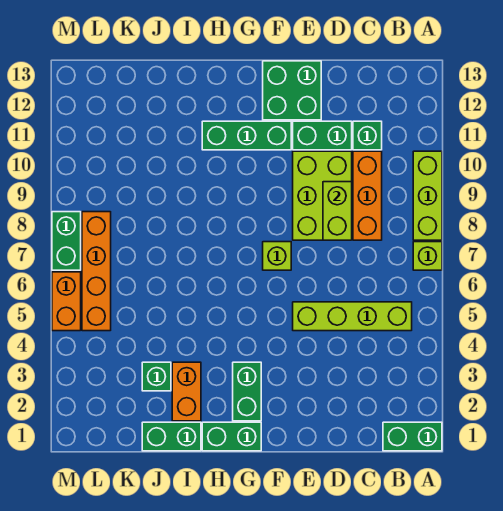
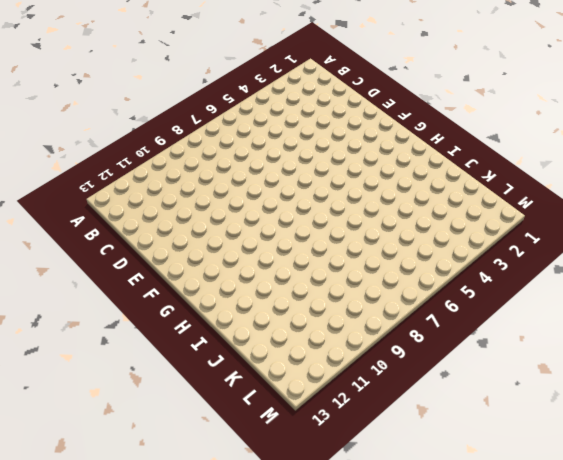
none -> green 1x2 brick [383,422,442,451]
none -> lime 1x1 brick [413,242,442,270]
none -> lime 1x3 brick [413,151,442,240]

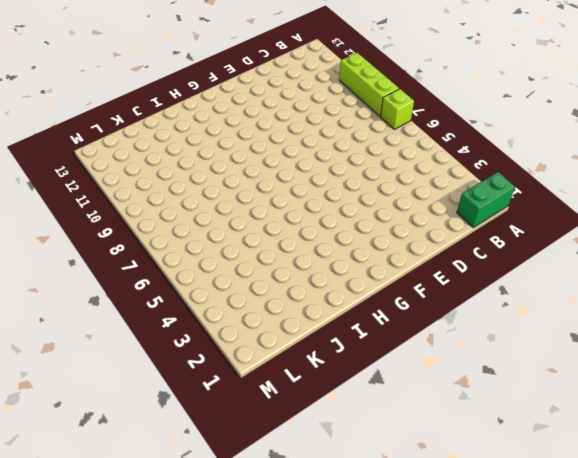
none -> lime 1x4 brick [293,302,412,331]
none -> orange 1x3 brick [353,151,382,240]
none -> green 1x1 brick [353,121,382,150]

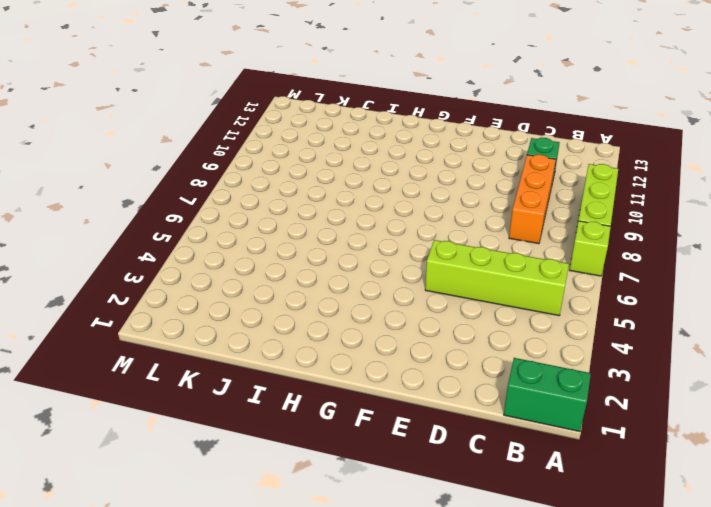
none -> lime 2x3 brick [293,151,352,240]
none -> green 1x2 brick [293,121,352,150]
none -> green 2x2 brick [263,61,321,120]

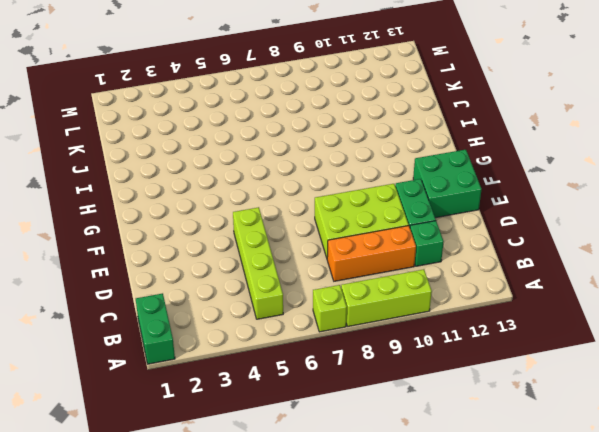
none -> lime 1x1 brick [263,242,291,270]
none -> green 1x3 brick [202,121,291,150]
none -> green 1x2 brick [202,422,261,451]

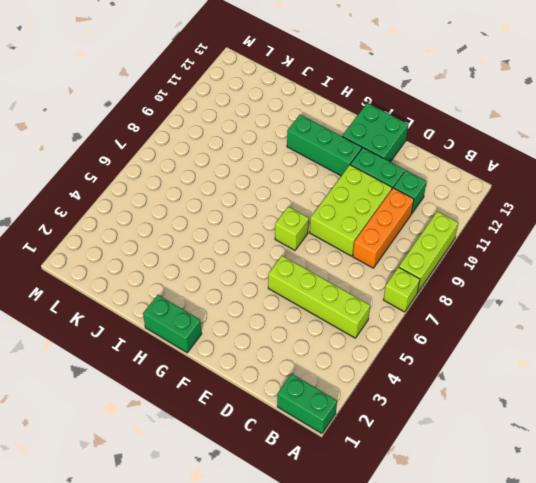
none -> green 1x2 brick [233,362,261,421]
none -> green 1x2 brick [142,422,201,451]
none -> orange 1x2 brick [172,362,201,421]

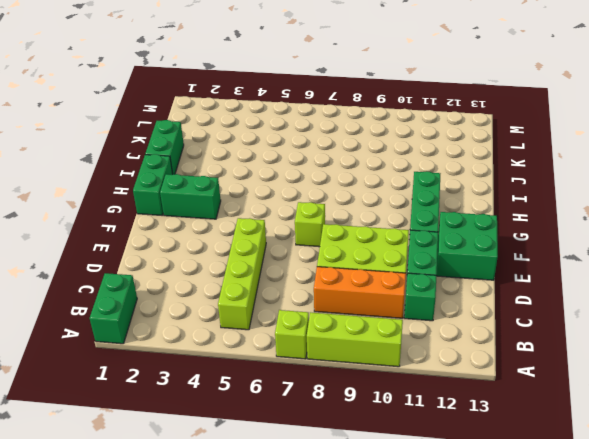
none -> orange 1x2 brick [172,362,201,421]
none -> green 1x1 brick [142,362,171,391]
none -> orange 1x4 brick [82,212,111,331]

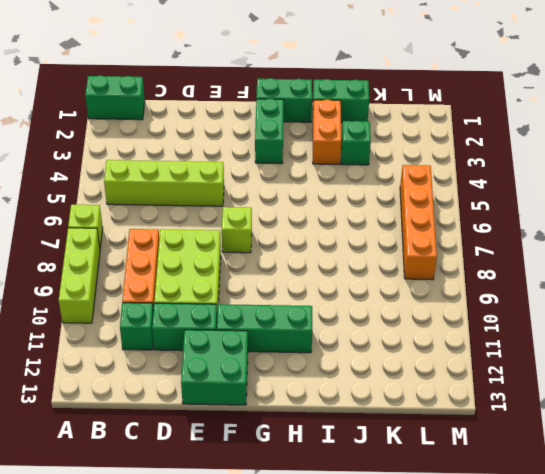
none -> orange 1x2 brick [52,272,81,331]
none -> green 1x2 brick [52,212,81,270]
none -> lime 1x2 brick [323,182,352,240]

